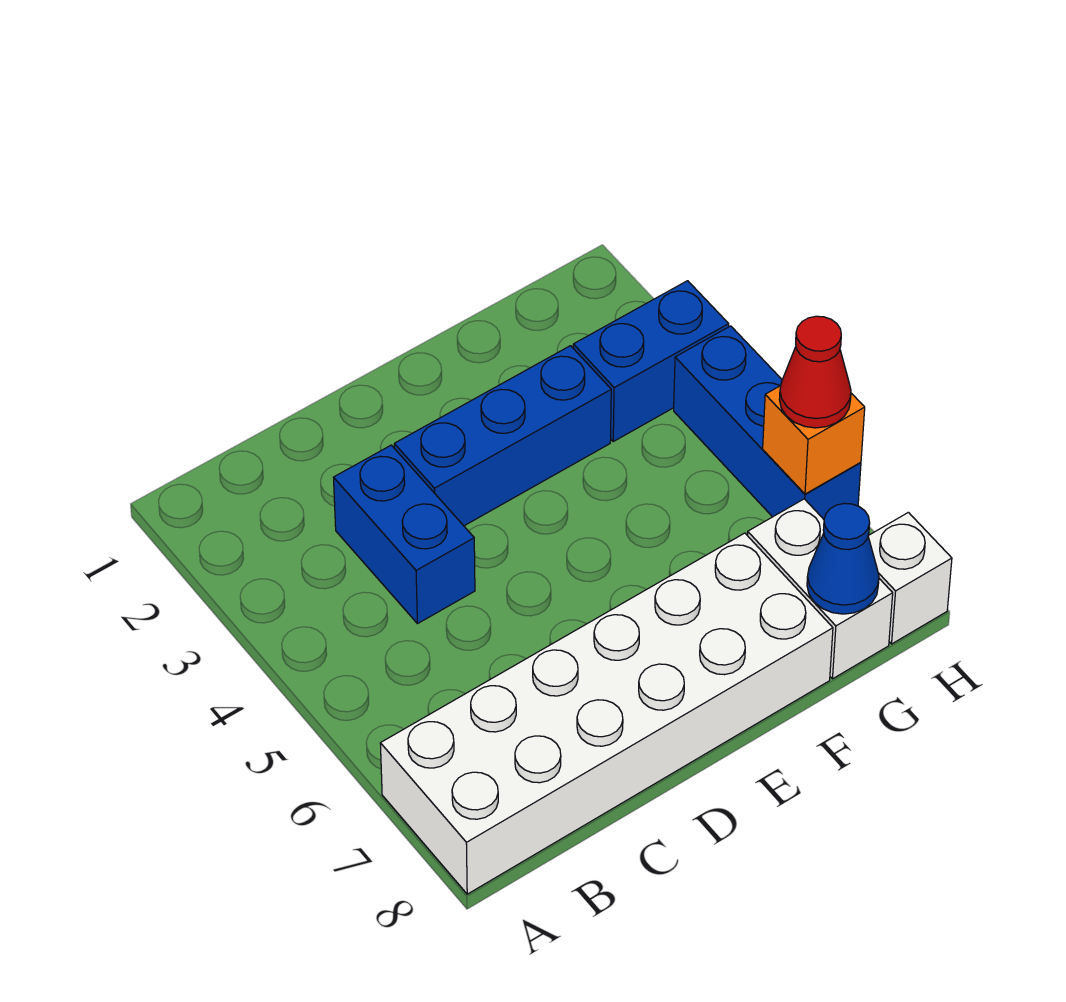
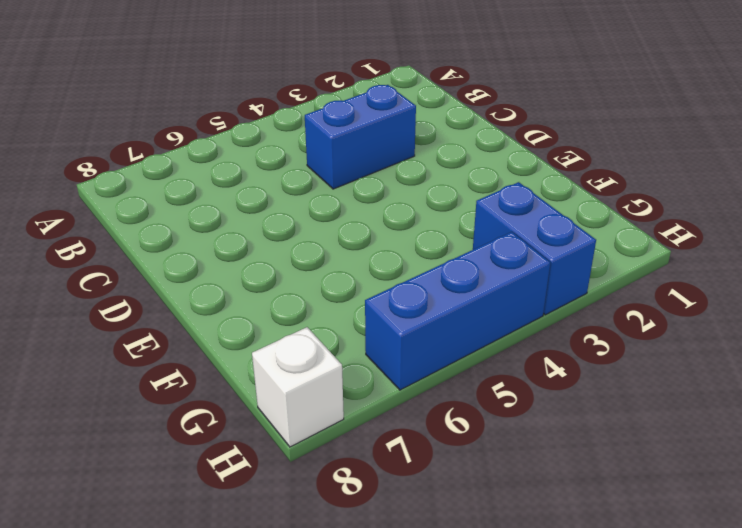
none -> white 2x6 brick [380,533,833,894]
none -> blue 1x3 brick [394,346,611,526]

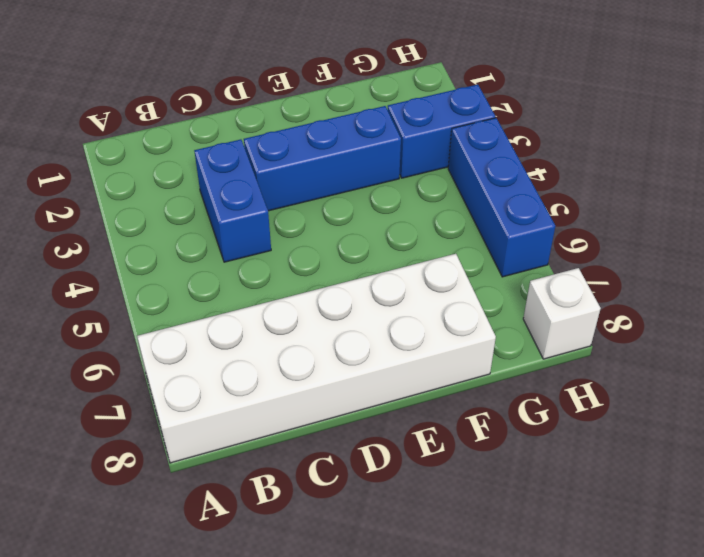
none -> white 1x2 brick [748,499,893,679]
none -> blue 1x1 cone [807,503,879,614]

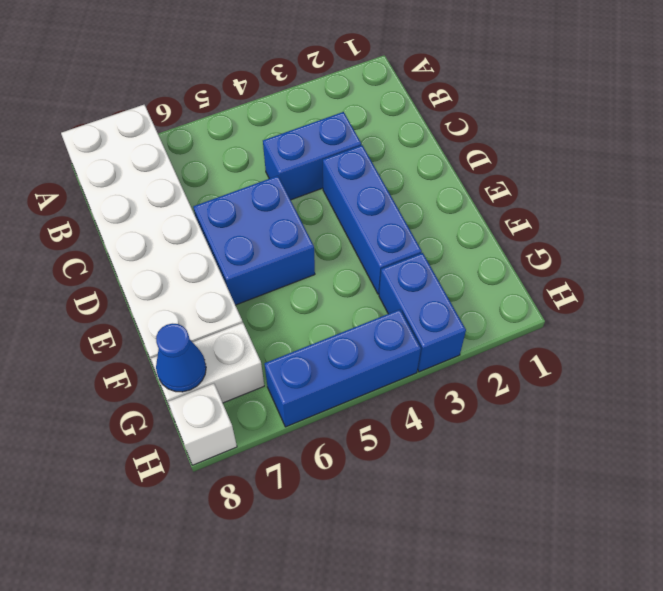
blue 2x2 brick [193,176,315,305] -> none
none -> orange 1x1 brick [763,386,865,494]
none -> red 1x1 cone [779,316,851,428]

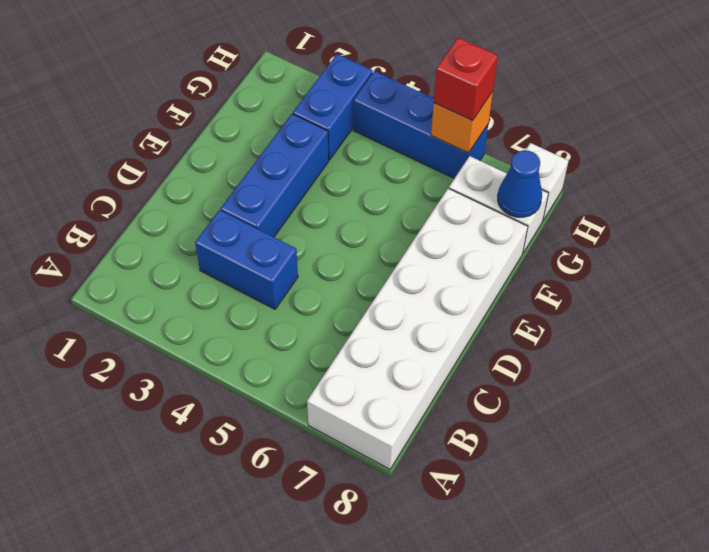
red 1x1 brick [434,38,498,121] -> red 1x1 cone [779,316,851,428]

